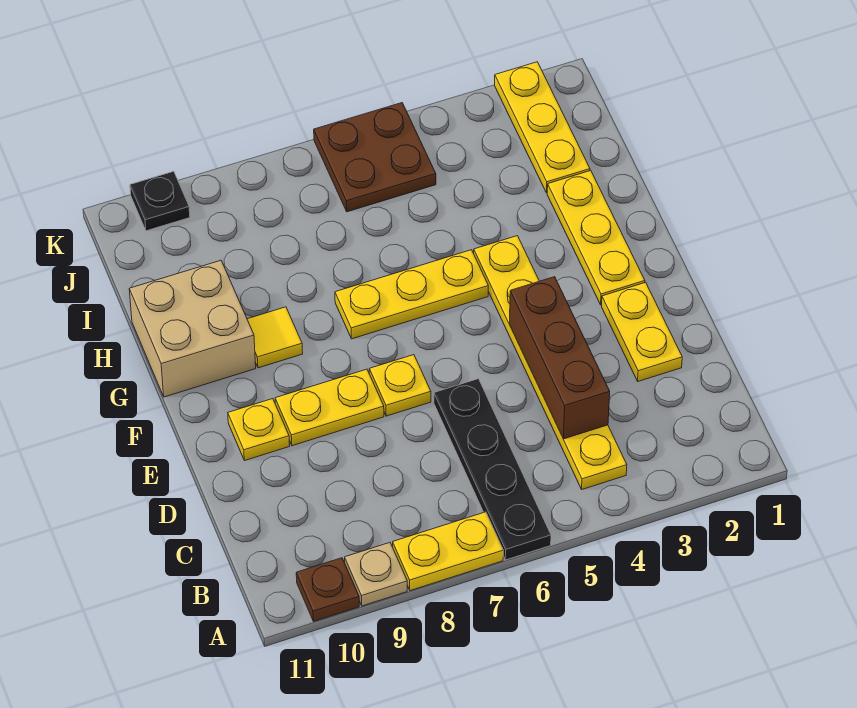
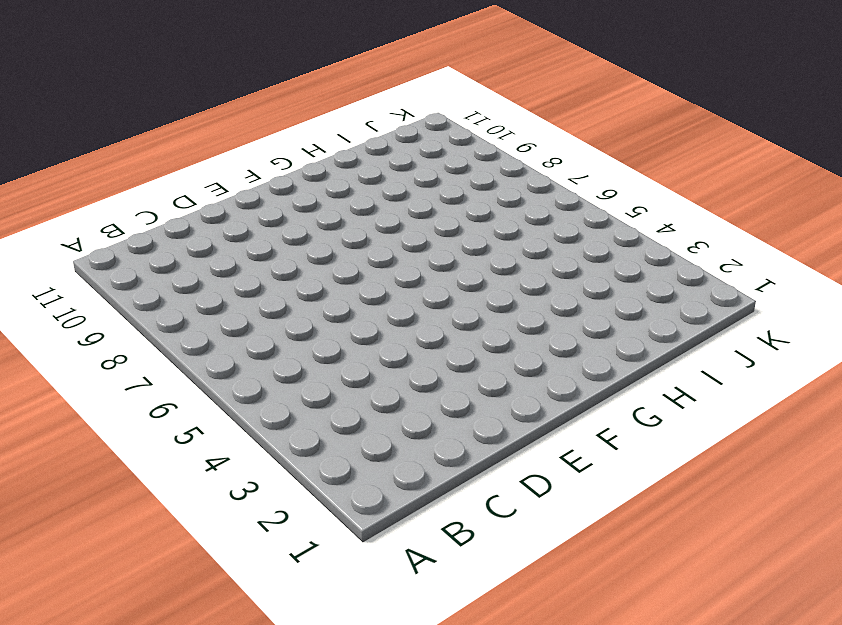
none -> black 1x4 plate [434,379,551,560]
none -> yellow 1x2 plate [393,512,503,591]
none -> tan 1x1 plate [345,543,407,606]

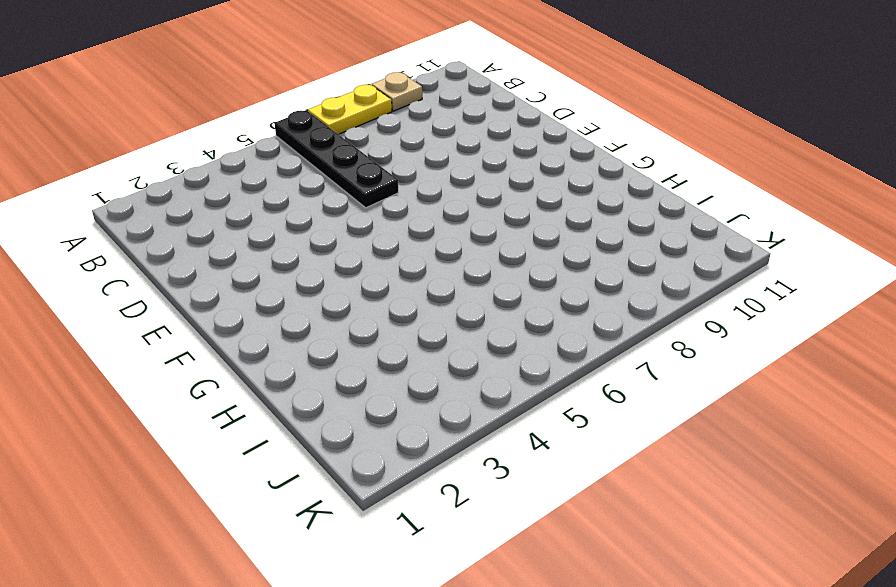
none -> brown 1x1 plate [296,558,359,621]
none -> yellow 1x6 plate [474,236,627,489]
none -> yellow 1x2 plate [602,282,682,381]

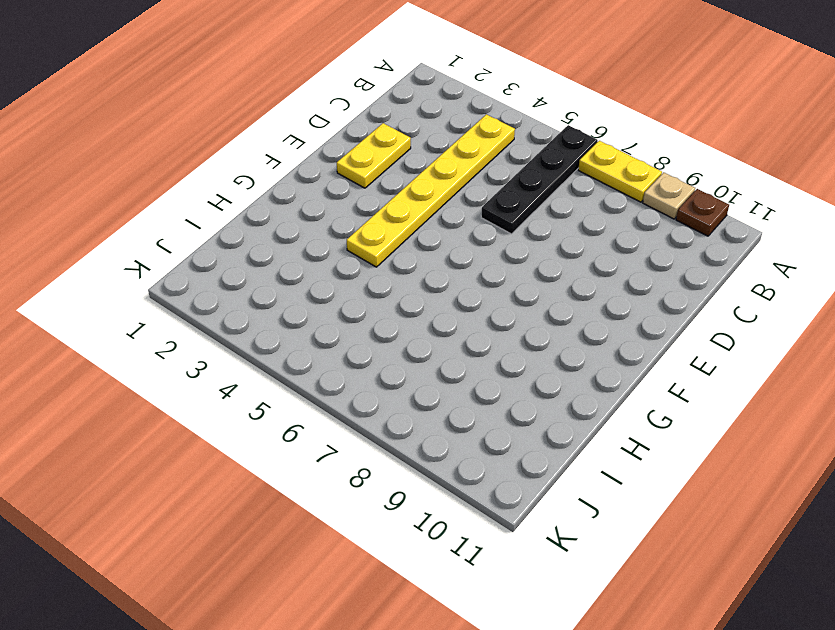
none -> yellow 1x1 plate [369,355,431,416]
none -> yellow 1x2 plate [275,369,384,446]
none -> yellow 1x1 plate [228,399,290,461]

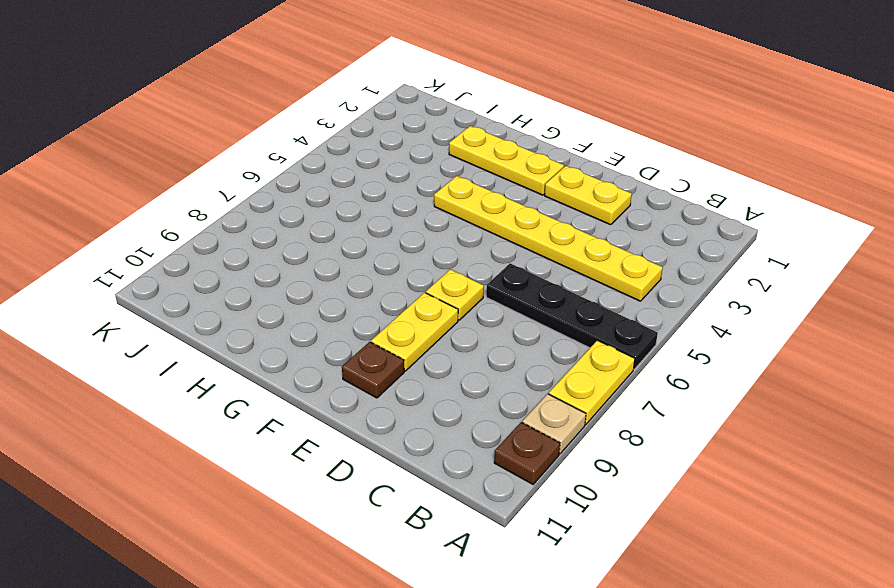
brown 1x1 plate [342,342,404,398] -> yellow 1x1 plate [228,399,290,461]
none -> yellow 1x3 plate [335,250,488,339]
none -> yellow 1x1 tile [247,307,303,368]
none -> tan 2x2 brick [129,260,256,397]

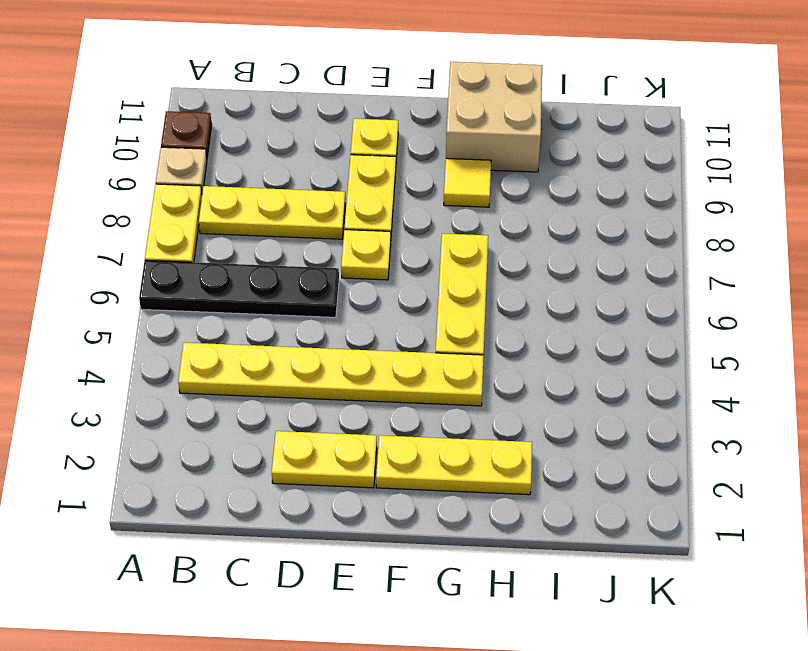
yellow 1x3 plate [199,186,345,239] -> yellow 1x3 plate moved to [495,62,590,193]
none -> brown 2x2 plate [314,103,436,212]
none -> black 1x1 plate [130,171,190,231]
none -> brown 1x3 brick [509,277,610,439]

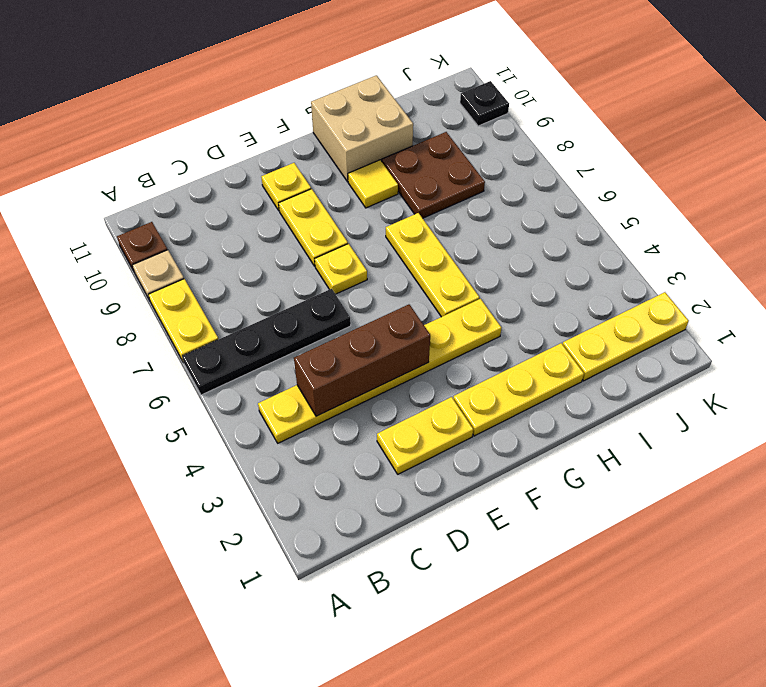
brown 2x2 plate [382,132,485,218] -> brown 2x2 plate moved to [314,103,436,212]

